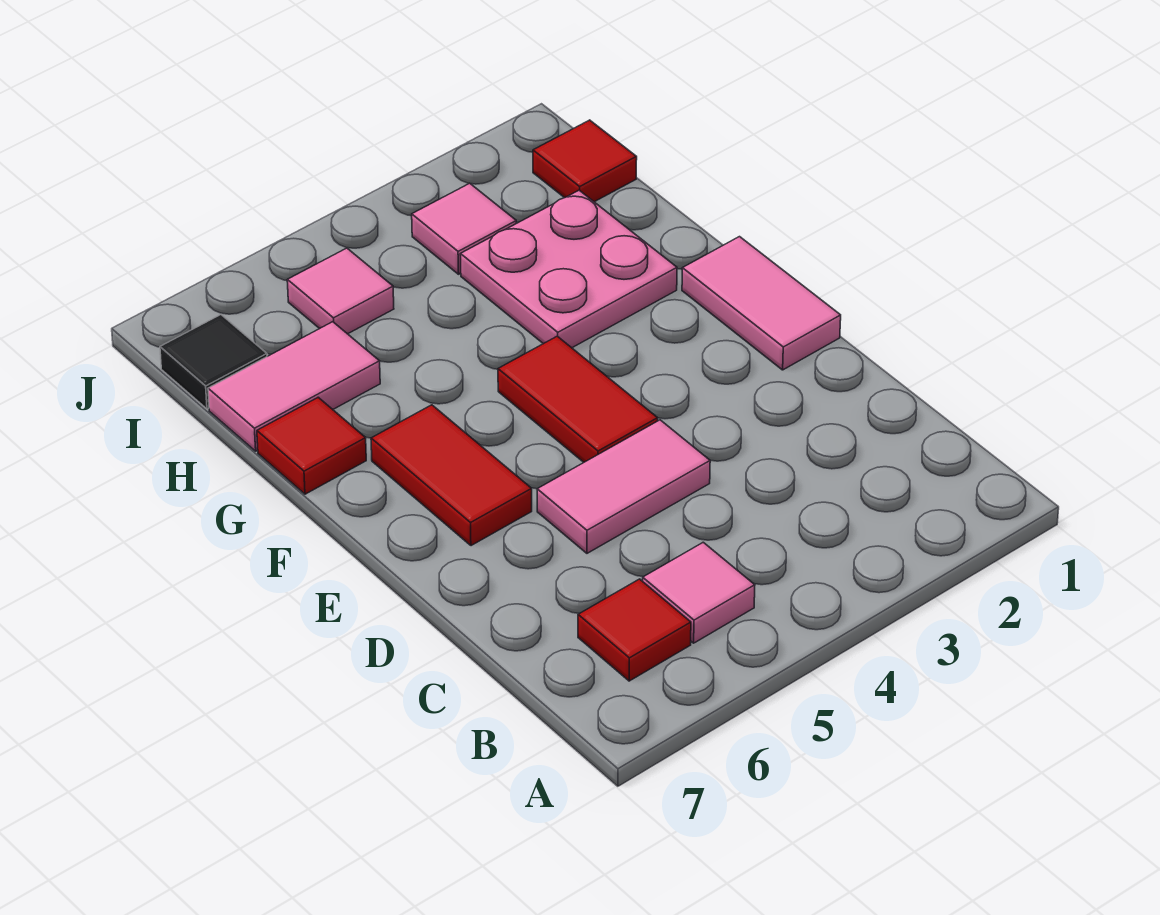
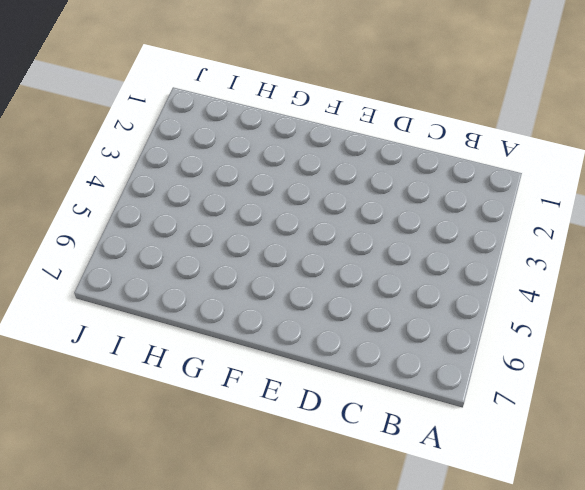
none -> pink 1x1 tile [643,542,755,643]
none -> red 1x1 tile [578,579,691,681]
none -> pink 1x2 tile [537,420,710,553]

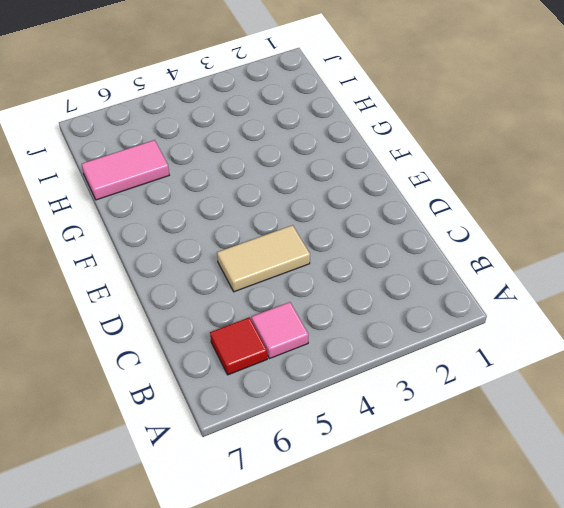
tan 1x2 tile [217,225,310,292] -> pink 1x2 tile [537,420,710,553]
none -> pink 1x2 tile [682,237,841,370]
none -> red 1x2 tile [498,336,658,462]
none -> red 1x2 tile [371,405,532,546]

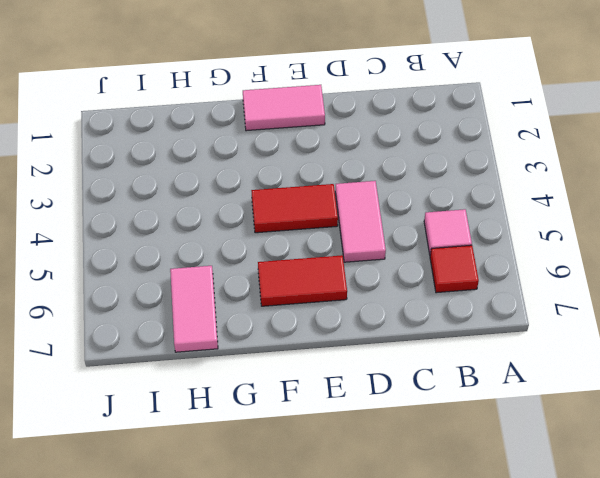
none -> pink 2x2 plate [460,190,677,348]
none -> red 1x1 tile [257,397,366,494]
none -> red 1x1 tile [533,120,637,202]

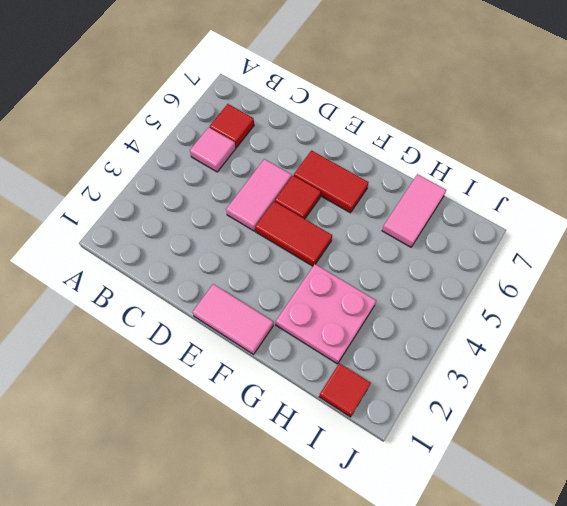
red 1x1 tile [275,175,321,219] -> red 1x1 tile moved to [257,397,366,494]
none -> pink 1x1 tile [412,183,516,274]
none -> pink 1x1 tile [287,248,394,334]
none -> black 1x1 tile [160,315,267,409]

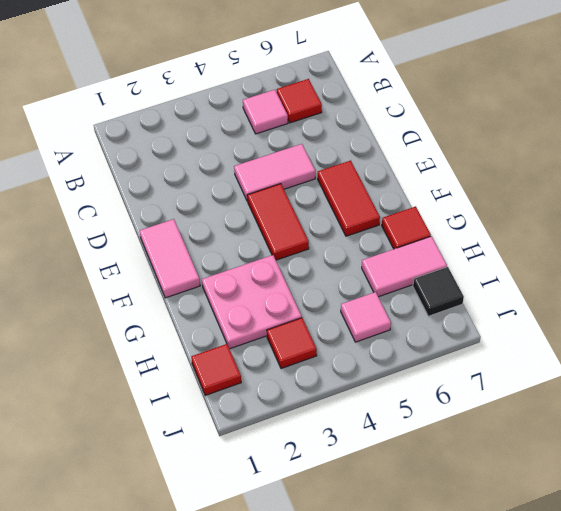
red 1x1 tile [267,318,317,369] -> pink 1x1 tile [412,183,516,274]

